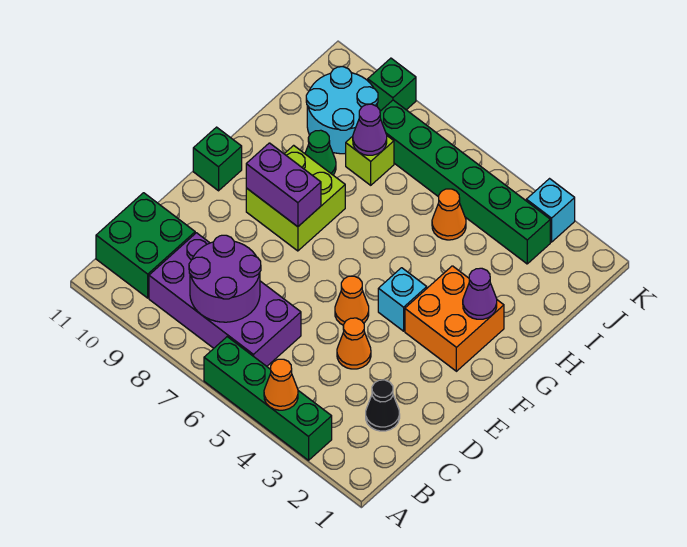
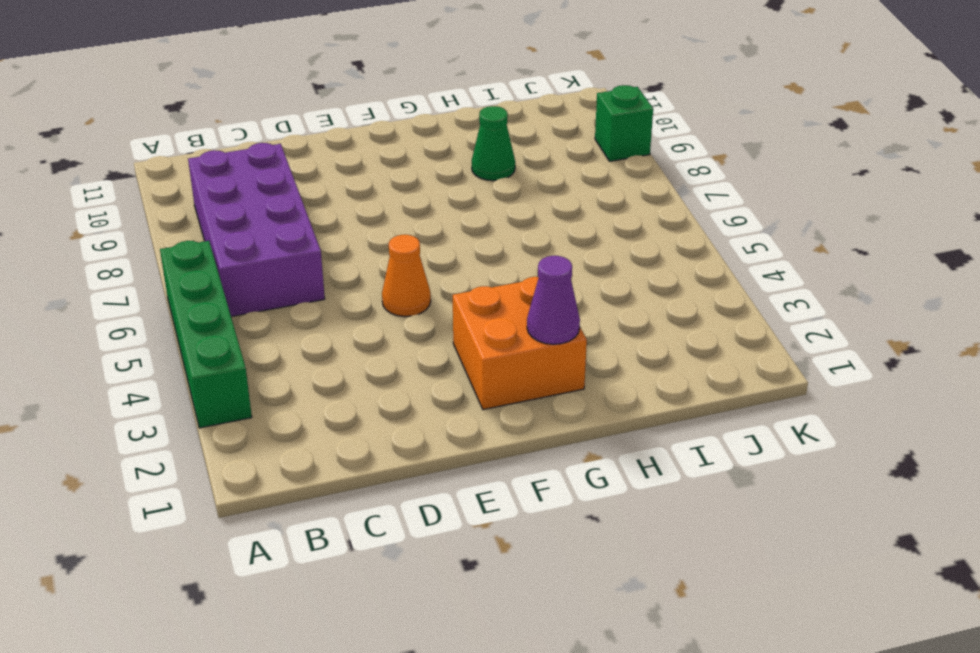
none -> green 2x2 brick [96,193,195,298]
none -> black 1x1 cone [366,380,400,431]
none -> orange 1x1 cone [337,318,371,369]

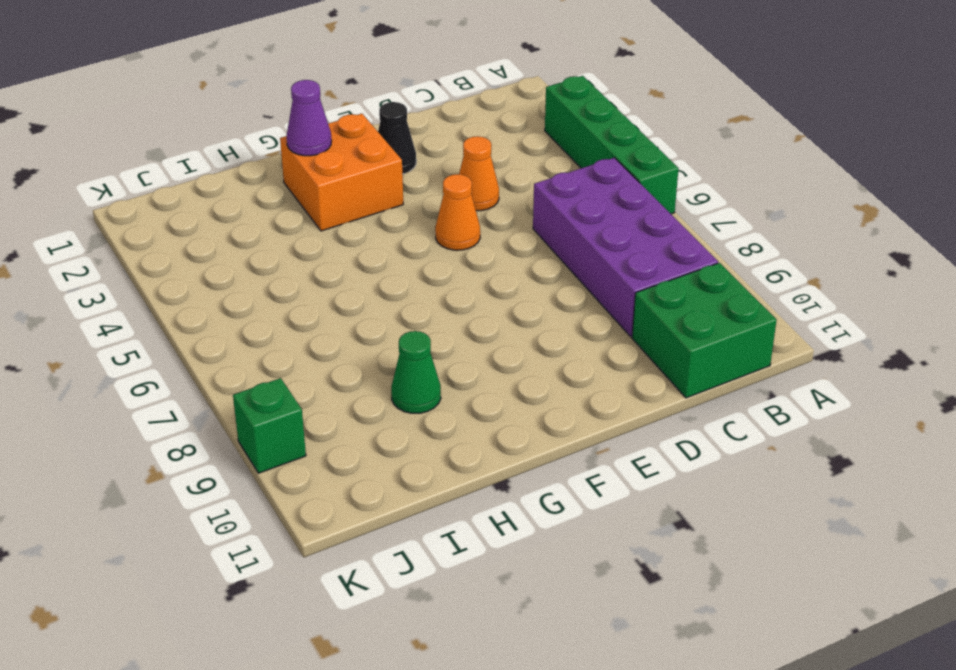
black 1x1 cone [378,102,416,174] -> black 1x1 cone moved to [366,380,400,431]
none -> cyan 1x1 brick [378,268,427,331]
none -> lime 2x2 brick [246,145,345,251]
none -> green 1x1 brick [193,127,242,191]

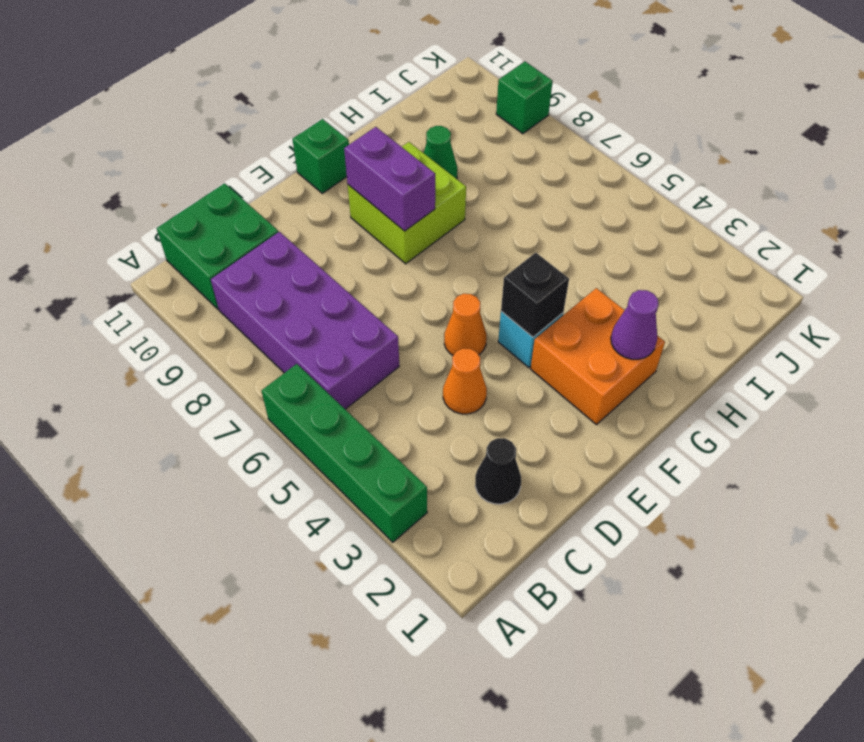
black 1x1 brick [501,253,569,337] -> none
none -> orange 1x1 cone [432,189,466,240]
none -> lime 1x1 brick [346,136,394,185]
none -> cyan 2x2 round brick [306,67,378,154]

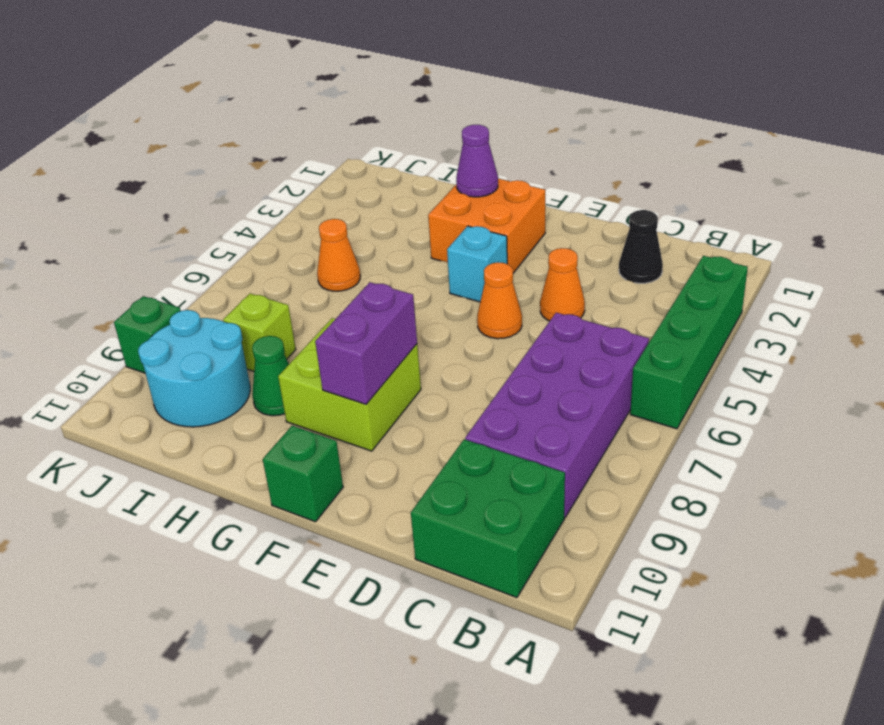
none -> green 1x6 brick [380,100,550,264]
none -> cyan 1x1 brick [526,179,575,242]
none -> orange 1x1 cone [264,359,298,410]

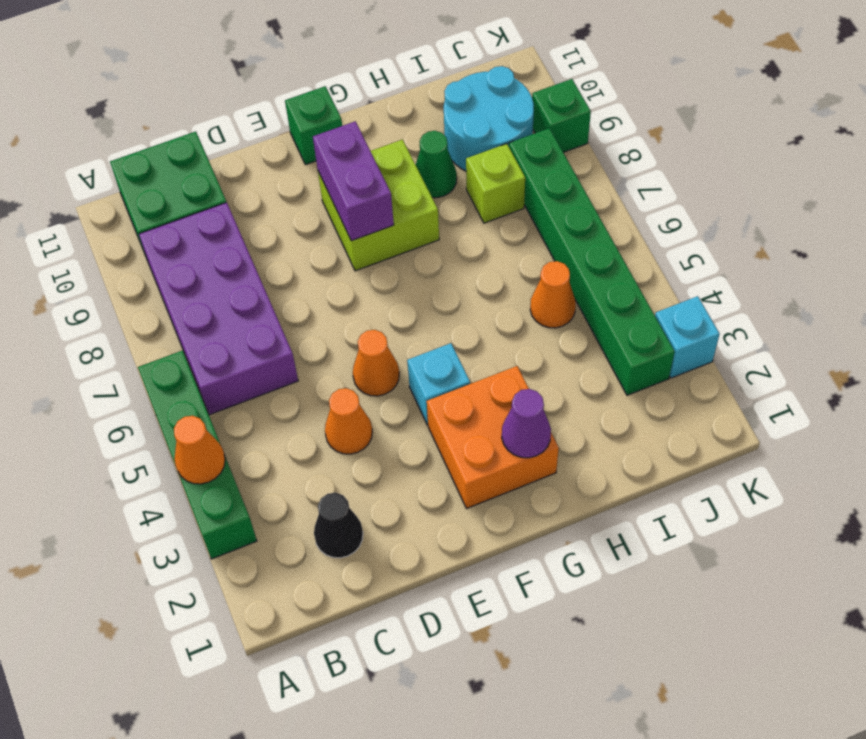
none -> purple 2x2 round brick [189,235,261,322]
none -> purple 1x1 cone [353,104,387,155]

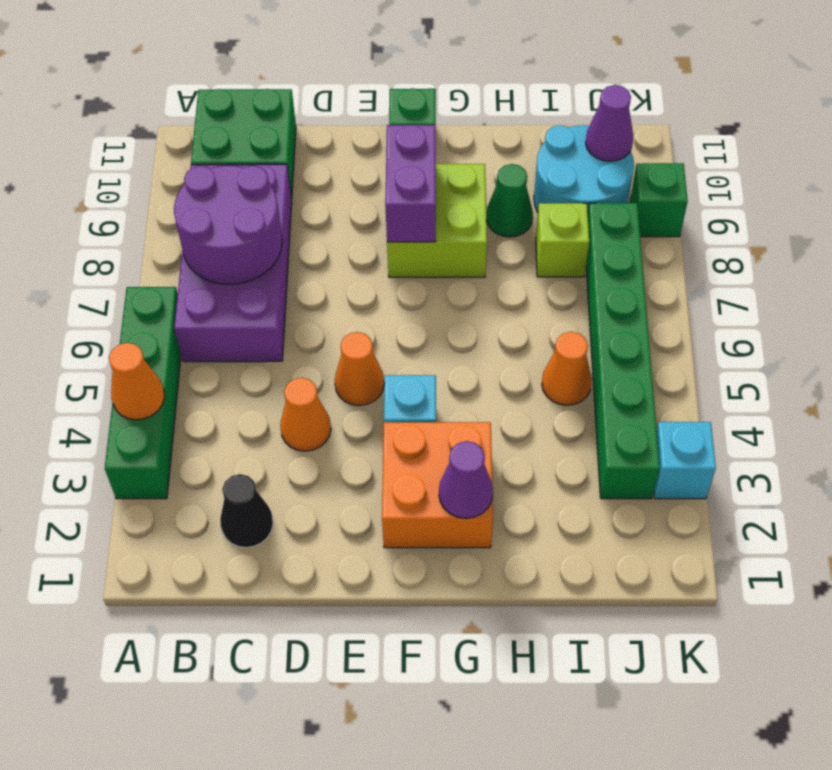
purple 1x1 cone [586,85,633,161] -> purple 1x1 cone moved to [353,104,387,155]

